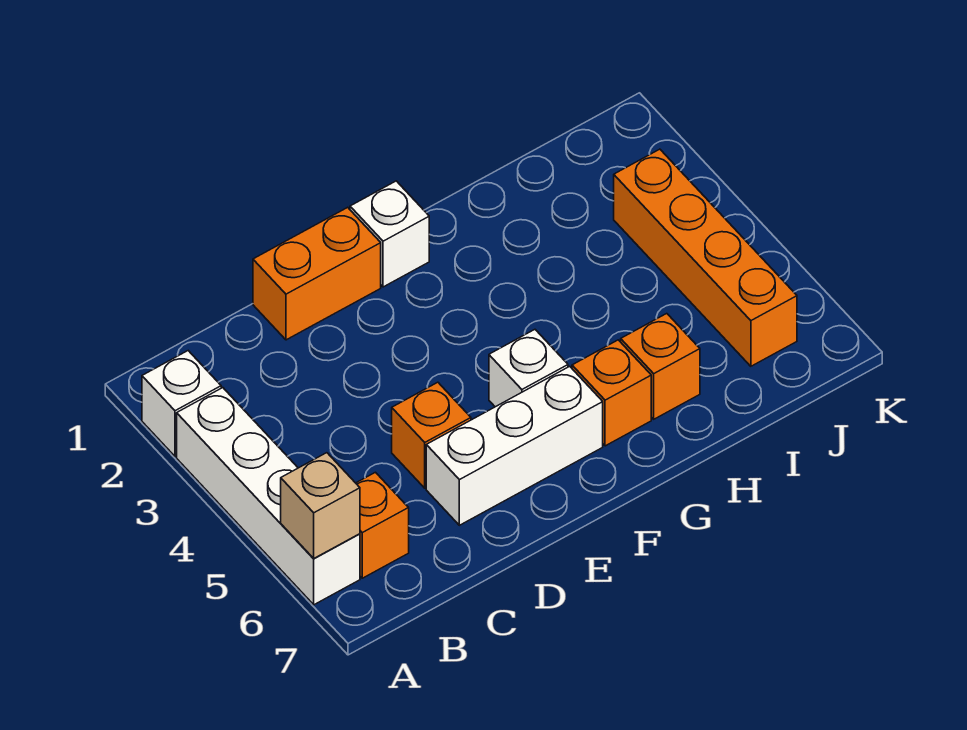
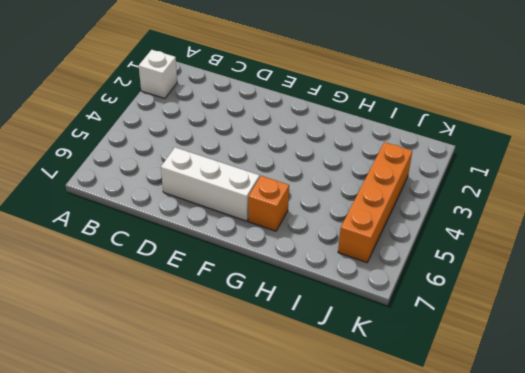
none -> white 1x4 brick [177,388,360,605]
none -> orange 1x1 brick [356,472,409,578]
none -> orange 1x2 brick [253,207,381,340]

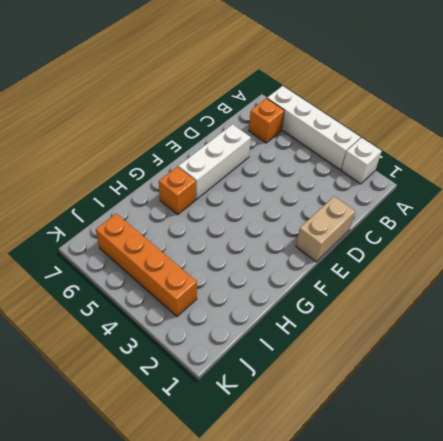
tan 1x2 brick [296,196,355,262] -> orange 1x2 brick [253,207,381,340]
none -> orange 1x1 brick [392,382,471,488]
none -> white 1x1 brick [350,181,429,287]
none -> white 1x1 brick [489,330,568,407]

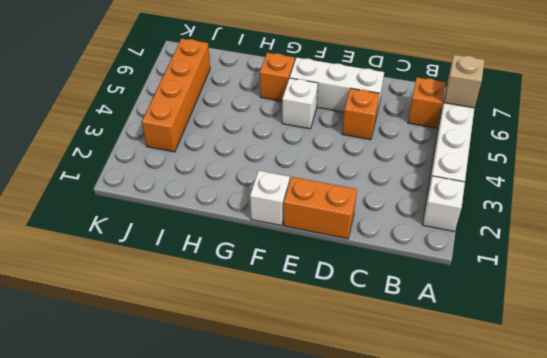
none -> orange 1x1 brick [621,314,700,419]

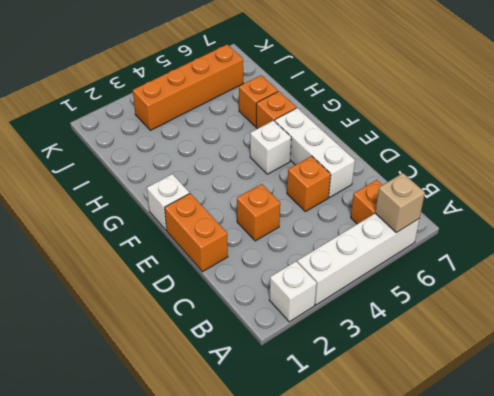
orange 1x1 brick [237,184,280,241] -> none

